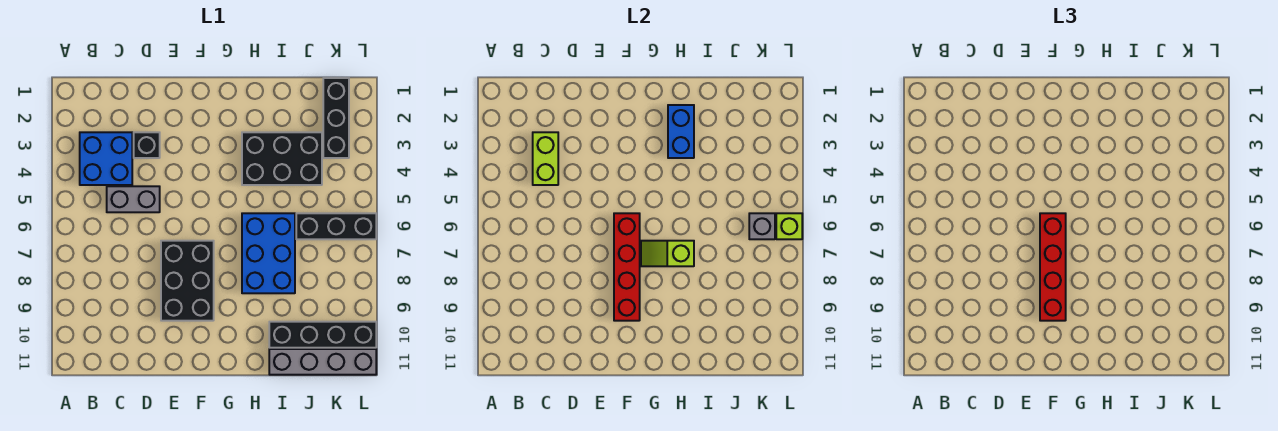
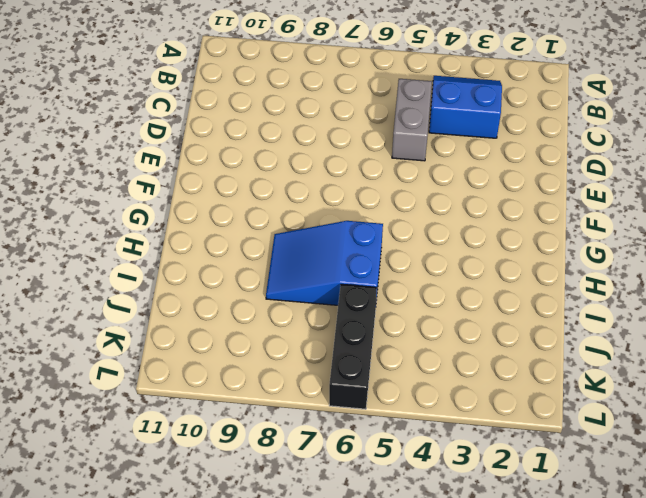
blue 2x2 slope [429,76,502,138] -> blue 2x2 brick [80,132,132,185]
blue 2x3 slope [266,221,383,305] -> blue 2x3 brick [242,213,295,293]
none -> black 1x1 brick [134,132,160,158]
none -> black 2x3 brick [161,241,214,321]
none -> black 2x3 brick [242,132,322,185]

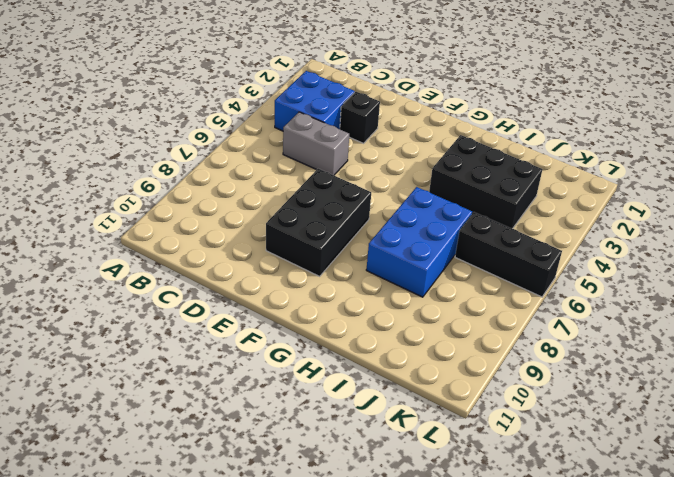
none -> black 1x4 brick [269,322,376,348]
none -> grey 1x4 brick [269,349,376,375]
none -> black 1x3 brick [323,78,349,158]

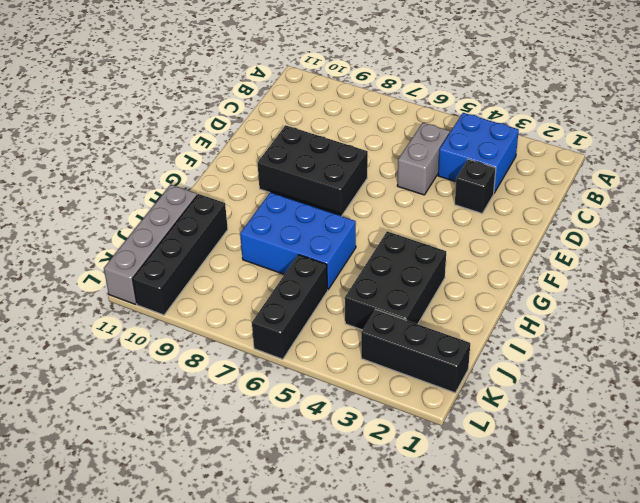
none -> lime 1x2 brick [533,132,558,185]
none -> red 1x4 brick [614,213,640,321]
none -> lime 1x2 slope [641,241,694,266]

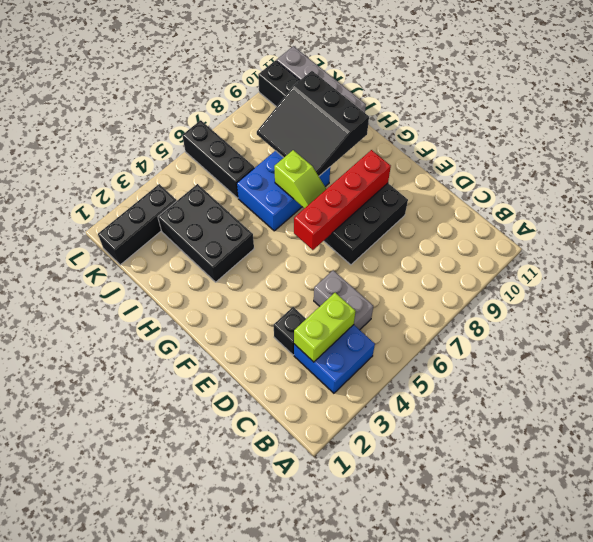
black 3x3 slope [257,71,369,176] -> none
none -> blue 1x2 brick [668,105,694,158]
none -> grey 1x1 brick [749,213,775,239]
none -> lime 1x1 brick [776,213,802,239]

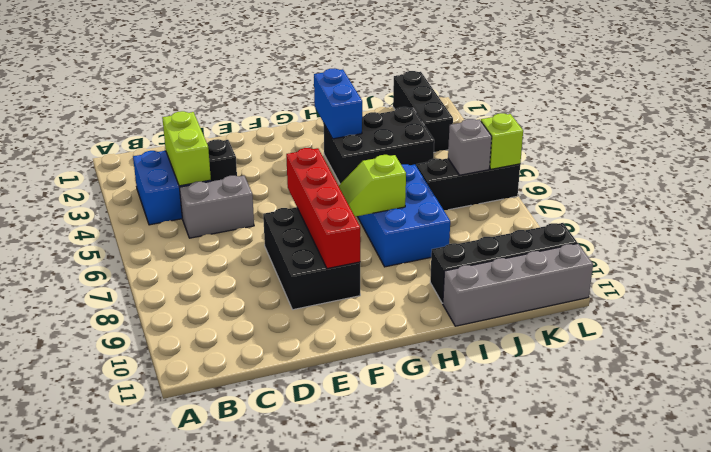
none -> red 1x4 brick [1040,213,1066,321]

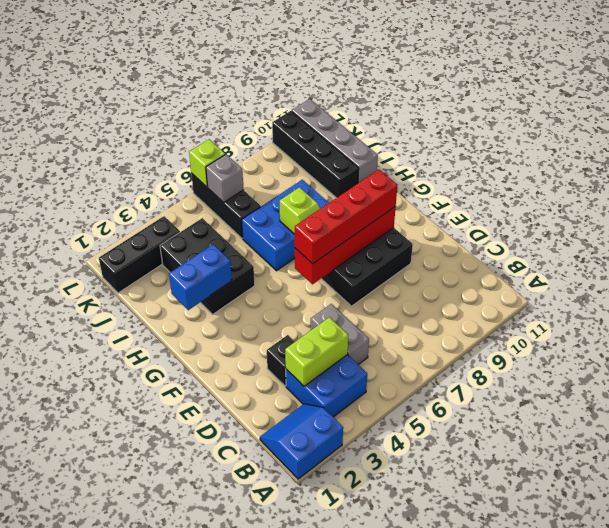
blue 2x2 slope [260,404,343,479] -> none

